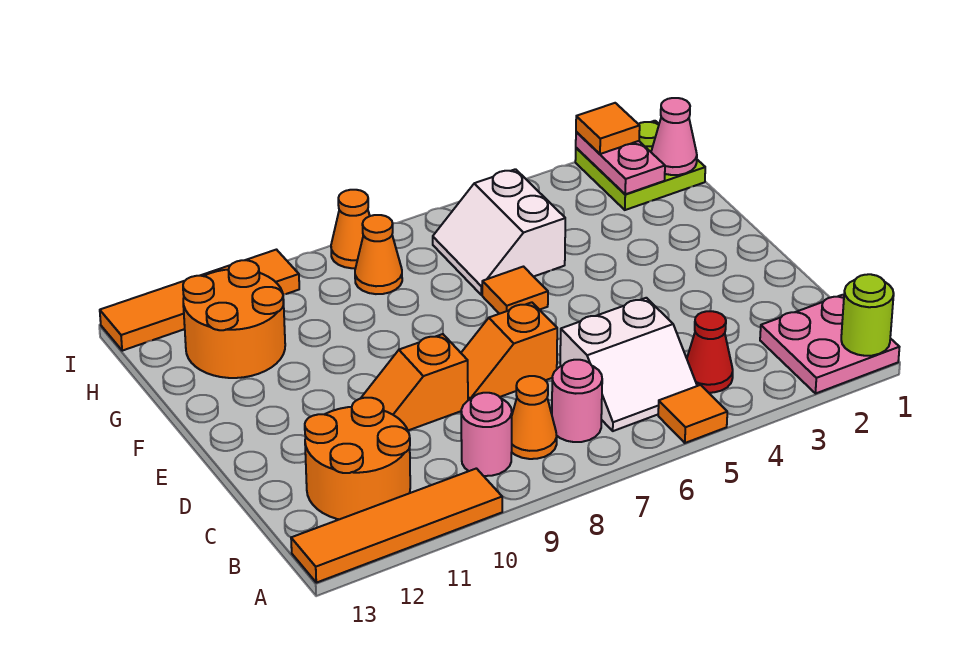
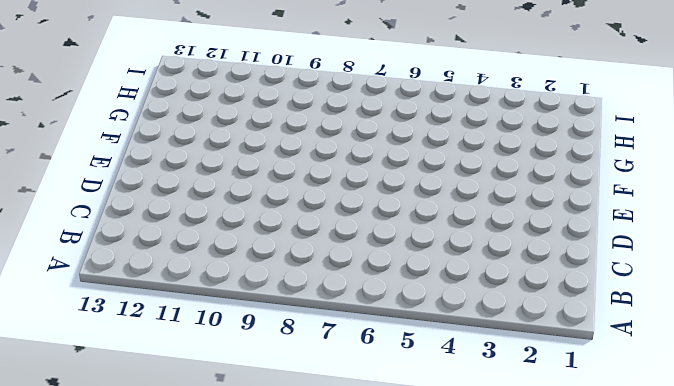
none -> pink 2x2 plate [760,295,899,394]
none -> orange 1x1 tile [658,385,727,443]
none -> orange 1x4 tile [291,468,502,583]

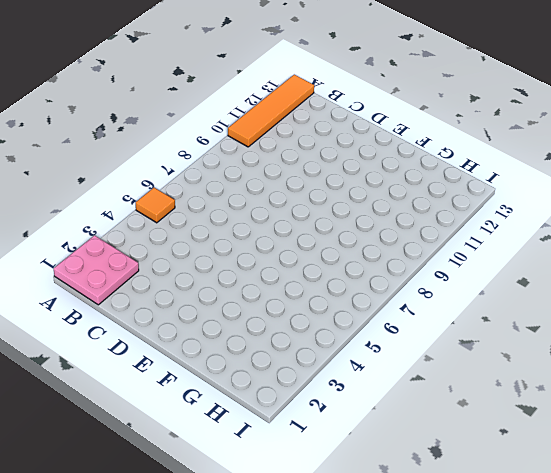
none -> red 1x1 cone [687,311,733,393]
none -> white 2x2 slope [560,298,697,431]
none -> pink 1x1 round brick [552,360,602,442]

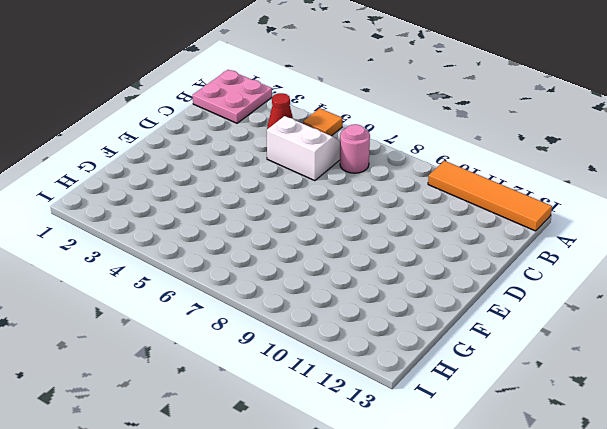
none -> orange 1x1 cone [512,376,557,459]
none -> pink 1x1 round brick [461,393,512,476]
none -> orange 2x2 round brick [305,398,410,519]

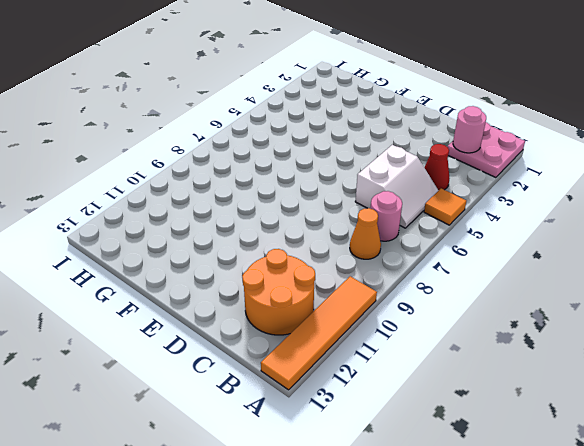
pink 1x1 round brick [453,106,486,153] -> pink 1x1 round brick moved to [461,393,512,476]
none -> orange 1x2 slope [461,302,557,400]
none -> orange 1x2 slope [360,334,468,430]
none -> orange 1x1 tile [482,267,548,314]

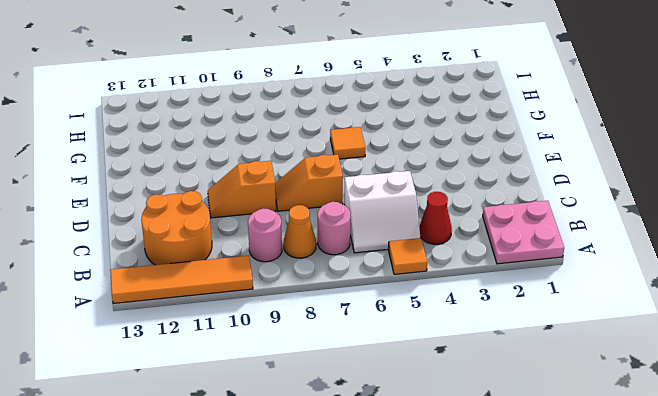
none -> white 2x2 slope [433,169,565,295]
none -> orange 2x2 round brick [183,260,285,378]
none -> lime 2x2 plate [575,121,705,210]

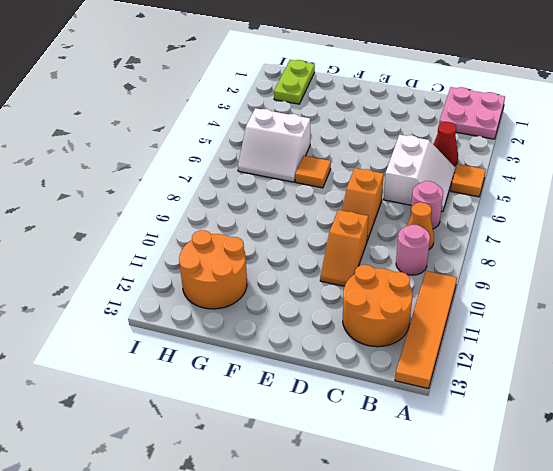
lime 1x2 plate [274,60,315,104] -> lime 2x2 plate [575,121,705,210]
none -> orange 1x1 cone [355,215,402,294]
none -> orange 1x1 cone [331,190,370,268]
none -> orange 1x4 tile [100,250,299,351]

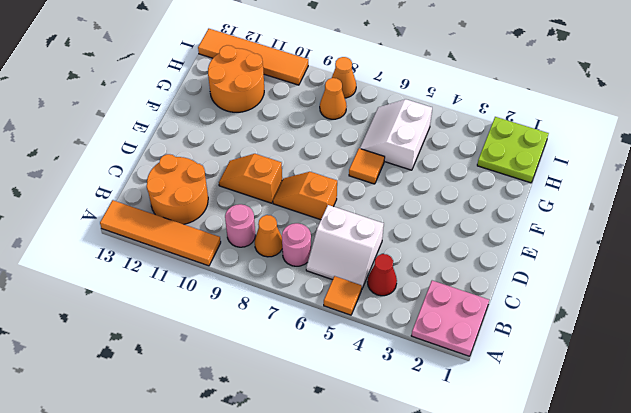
none -> lime 1x1 round brick [841,274,894,356]
none -> pink 1x1 cone [651,98,697,175]
none -> pink 1x2 plate [576,132,665,194]

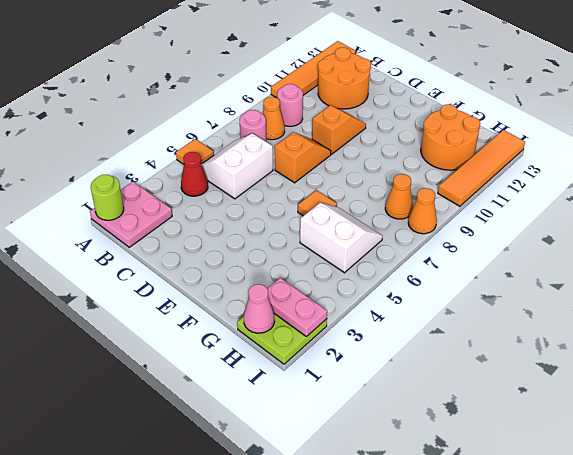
none -> orange 1x1 tile [576,103,640,154]

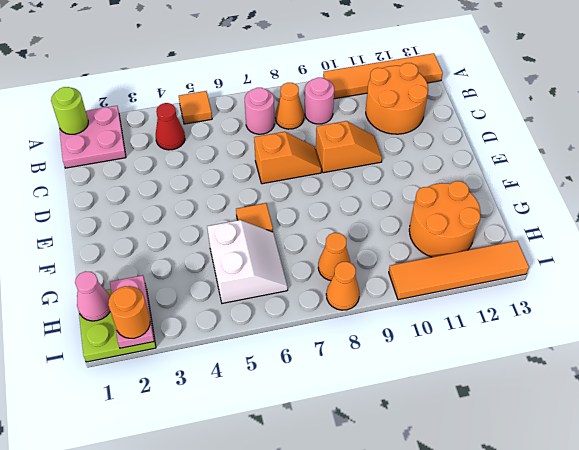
orange 1x1 round brick [108,286,150,338] -> orange 1x1 tile [576,103,640,154]
none -> white 2x2 slope [560,298,697,431]

